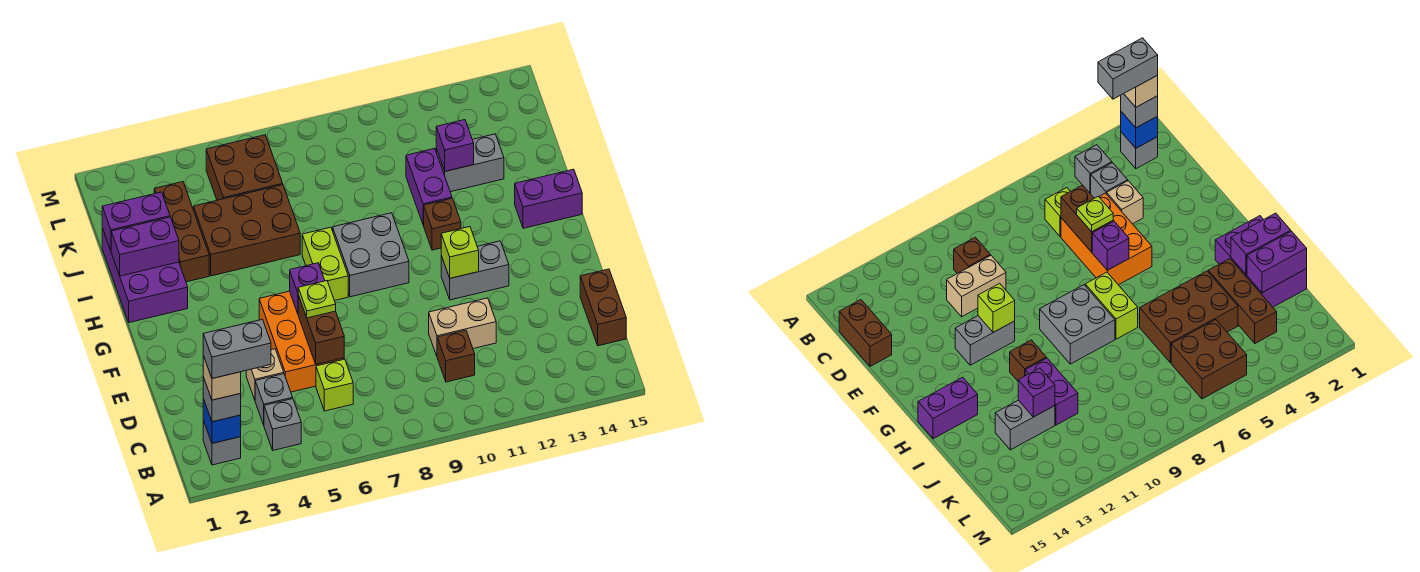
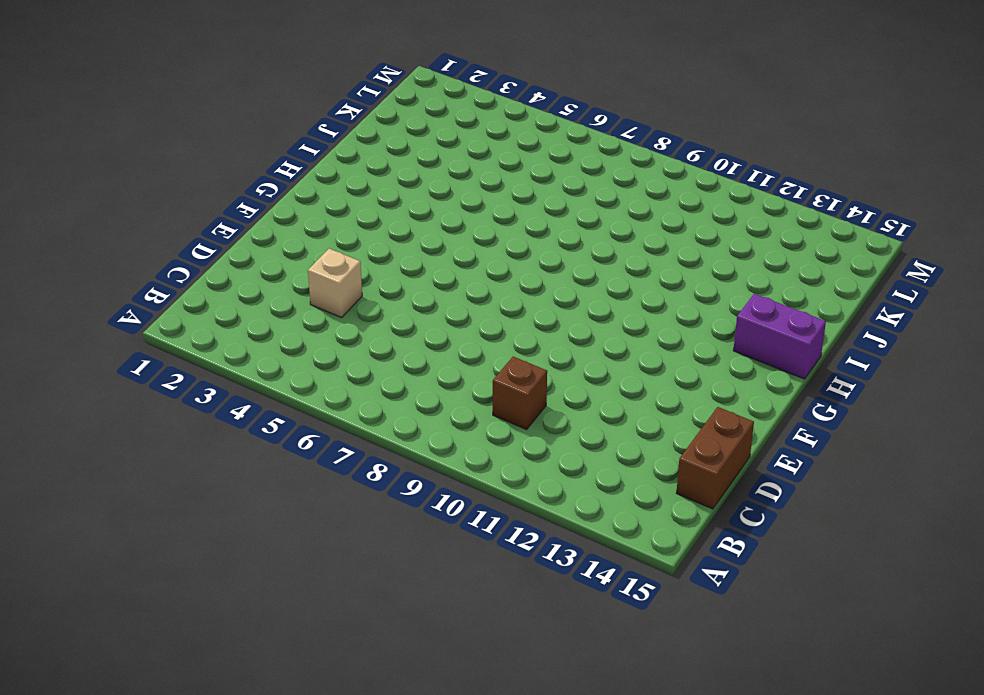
none -> grey 1x1 brick [203,420,241,465]
none -> grey 1x1 brick [264,399,301,450]
none -> grey 1x1 brick [255,374,293,425]
none -> lime 1x1 brick [316,359,353,411]

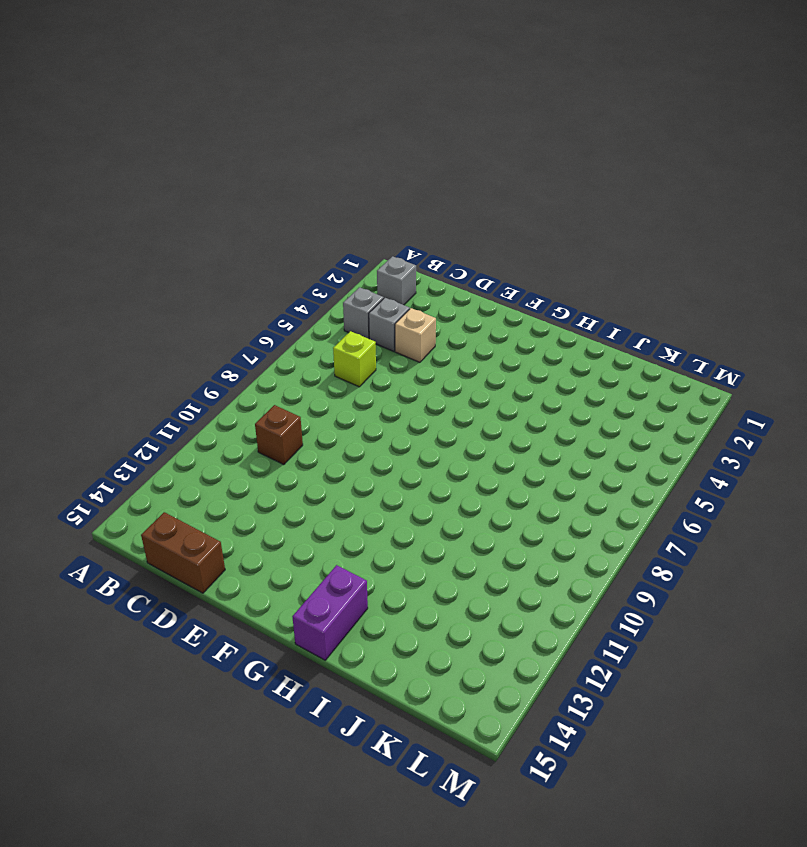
none -> orange 2x3 brick [259,291,344,392]
none -> tan 1x2 brick [429,298,496,356]
none -> grey 1x2 brick [441,241,509,300]
none -> lime 1x2 brick [302,227,348,301]

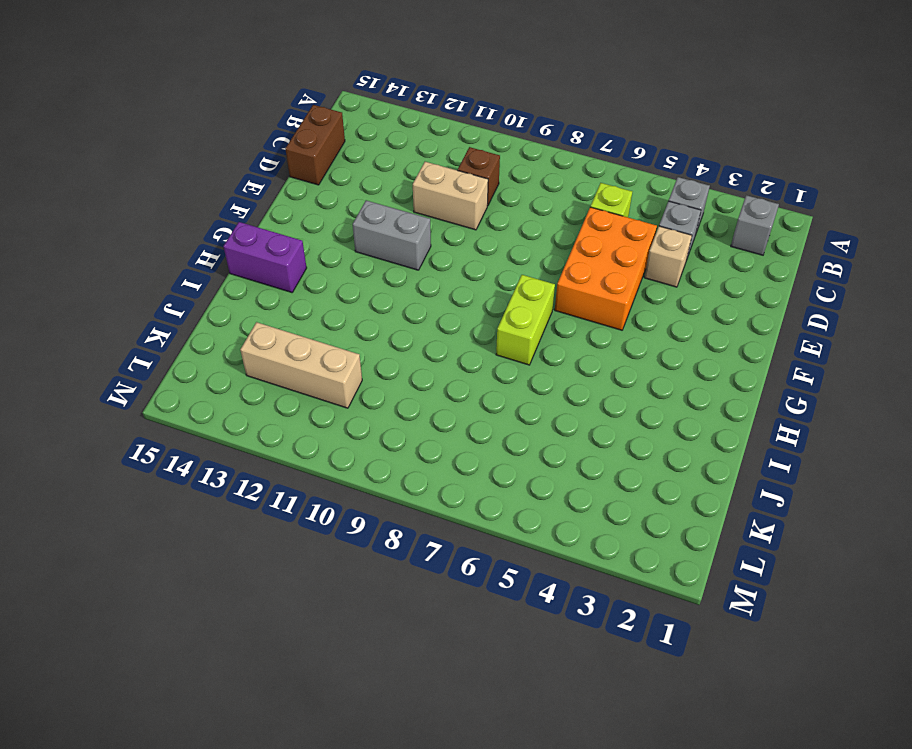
tan 1x3 brick [240,322,362,408] -> none
none -> grey 2x2 brick [333,213,409,297]
none -> purple 2x3 brick [102,228,188,323]
none -> brown 1x1 brick [424,198,461,250]
none -> brown 1x3 brick [154,182,209,282]

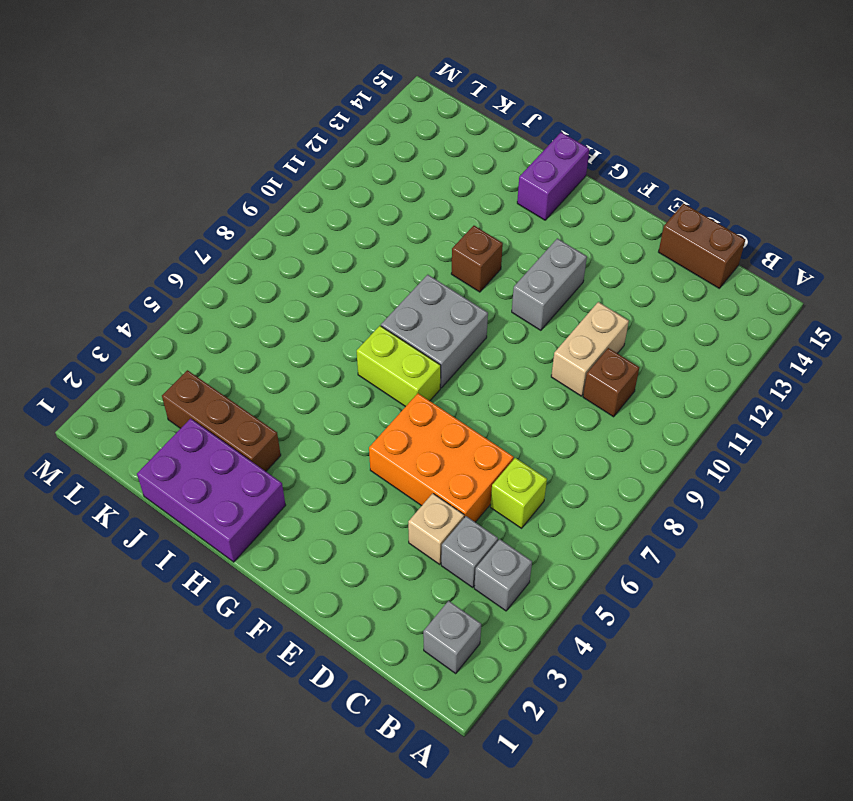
none -> brown 2x3 brick [194,185,300,276]
none -> purple 1x2 brick [406,148,452,225]
none -> grey 1x2 brick [436,134,504,192]
none -> brown 2x2 brick [206,135,283,200]

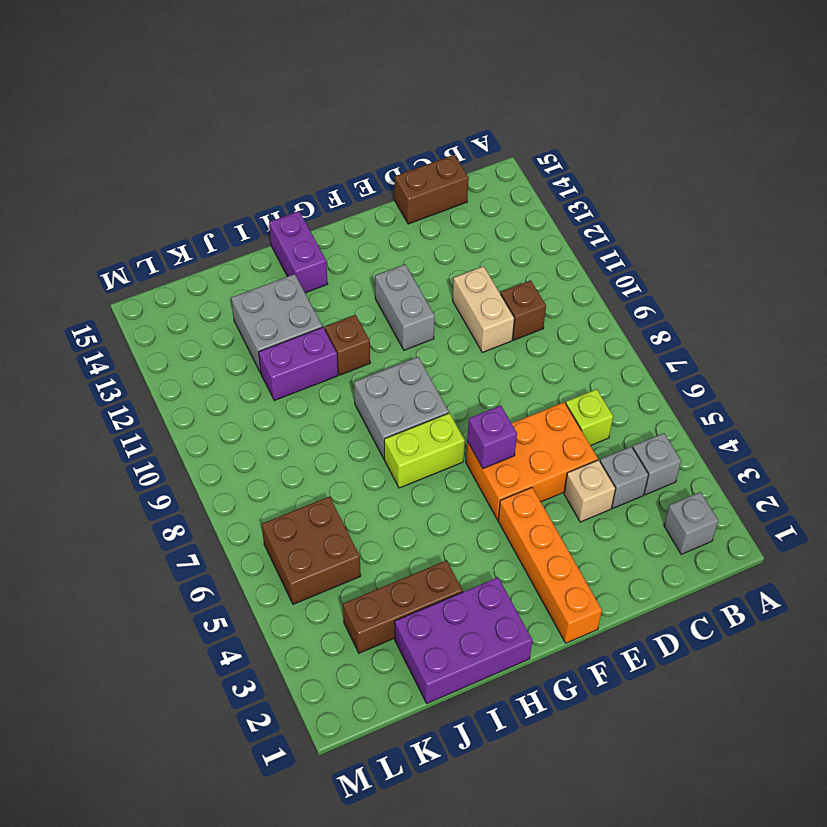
orange 1x4 brick [498,488,602,643] -> none
grey 2x2 brick [231,274,322,373] -> grey 1x2 brick [436,134,504,192]
none -> brown 2x3 brick [194,185,300,276]
none -> blue 1x1 brick [203,399,241,443]
none -> brown 1x2 brick [298,295,344,364]
none -> lime 1x1 brick [441,227,479,278]

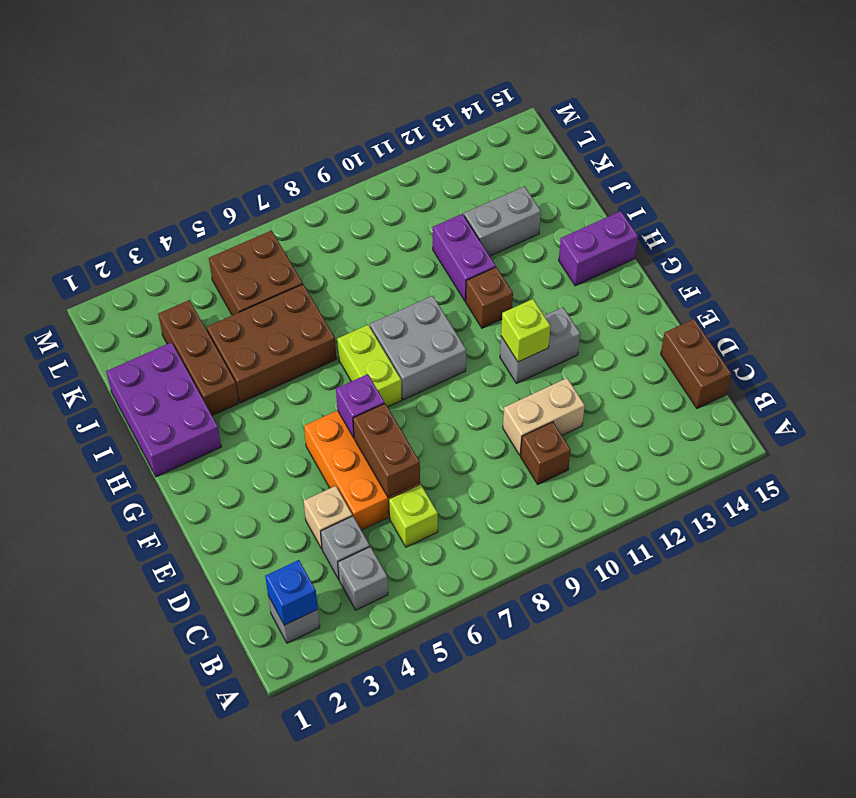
none -> purple 1x2 brick [111,217,179,276]
none -> purple 1x2 brick [102,192,170,250]
none -> purple 1x1 brick [436,120,474,171]
none -> grey 1x1 brick [203,377,241,422]

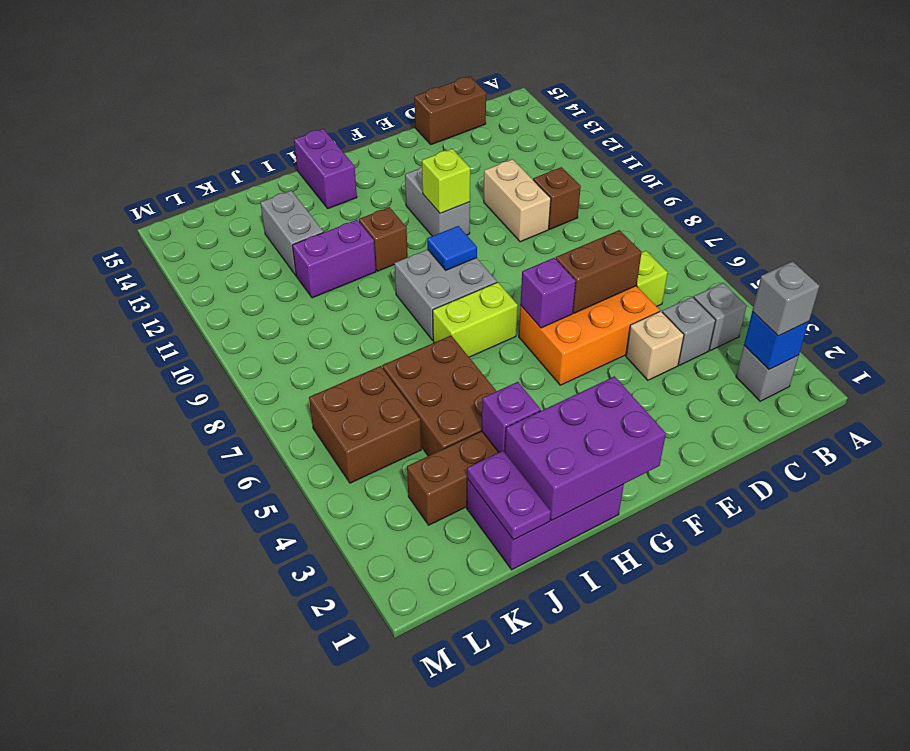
purple 2x3 brick [505,376,666,520] -> purple 1x2 brick [111,217,179,276]
blue 1x1 tile [427,226,477,270] -> none
purple 1x1 brick [482,382,541,452] -> purple 1x1 brick moved to [436,120,474,171]
purple 1x2 plate [467,451,551,540] -> purple 1x2 brick [102,192,170,250]
none -> lime 1x1 plate [298,281,336,318]
none -> tan 1x1 brick [203,356,241,400]
none -> grey 1x2 brick [203,319,271,379]

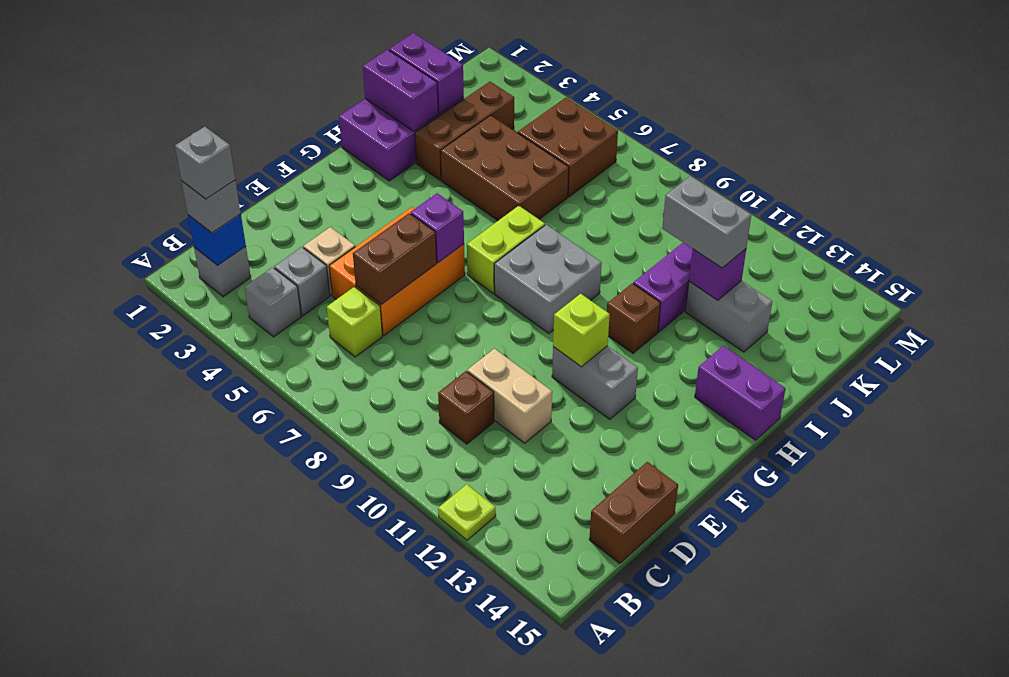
lime 1x1 plate [438,484,496,540] -> lime 1x1 plate moved to [298,281,336,318]
grey 1x1 brick [175,127,235,199] -> tan 1x1 brick [203,356,241,400]
grey 1x2 brick [662,176,751,268] -> grey 1x2 brick moved to [203,319,271,379]

